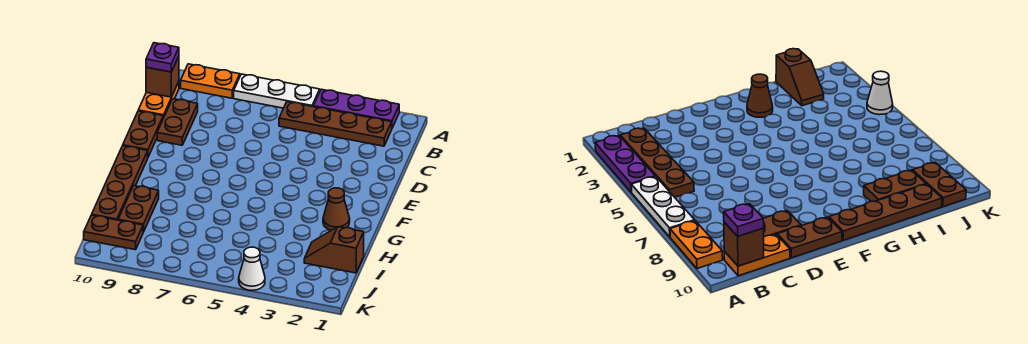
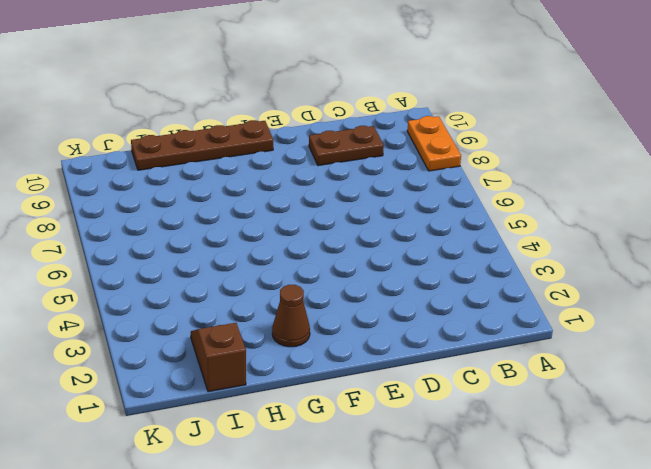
none -> purple 1x3 plate [314,89,399,128]
none -> white 1x3 plate [234,74,320,108]
none -> brown 1x4 plate [279,102,392,146]

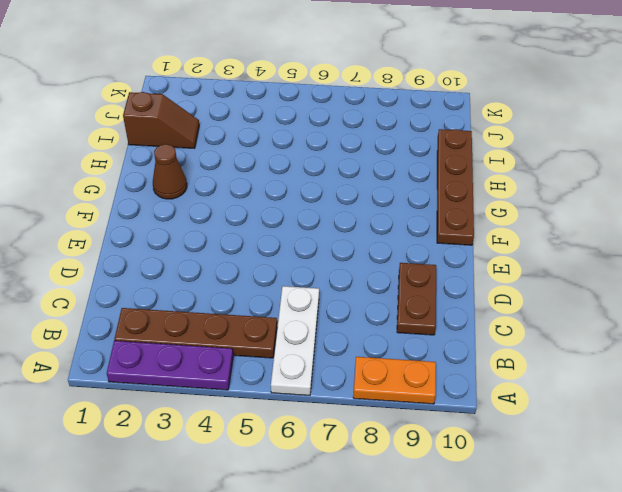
white 1x3 plate [271,286,319,395] -> white 1x3 plate turned to [234,74,320,108]
none -> orange 1x2 plate [138,82,179,118]
none -> brown 1x2 plate [123,111,163,157]
none -> brown 1x2 plate [118,186,159,232]

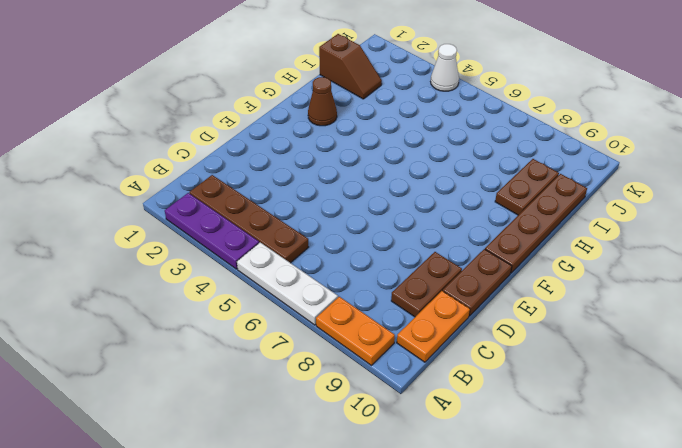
none -> brown 1x2 plate [84,215,143,250]
none -> brown 1x1 brick [146,56,179,97]
none -> purple 1x1 plate [146,43,179,72]

